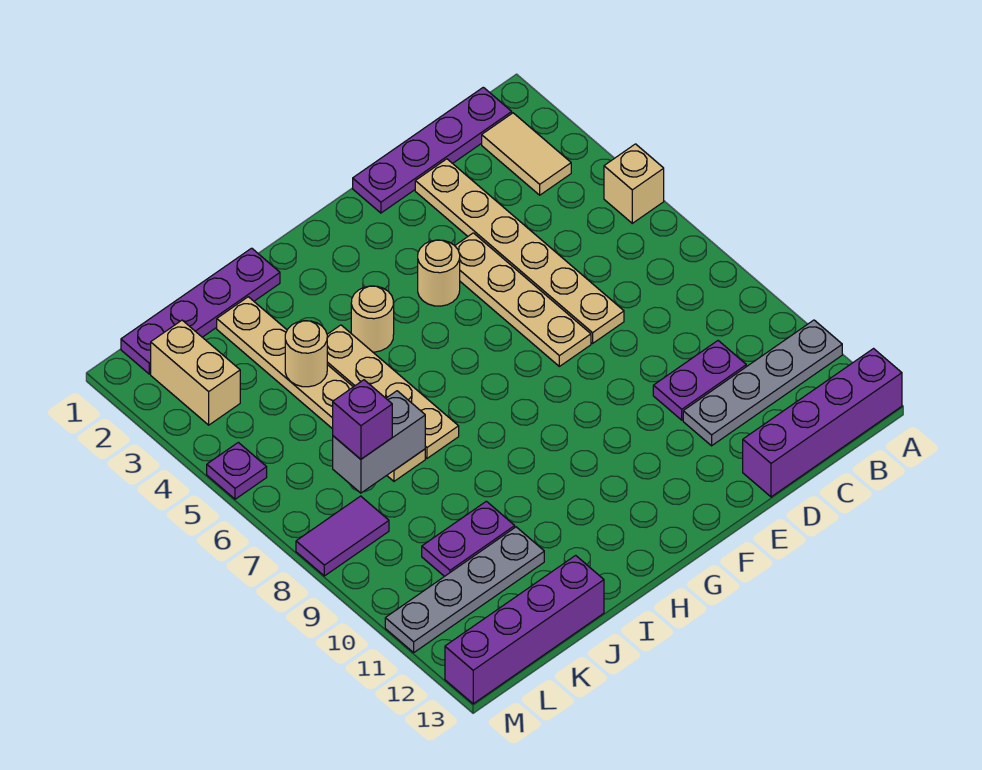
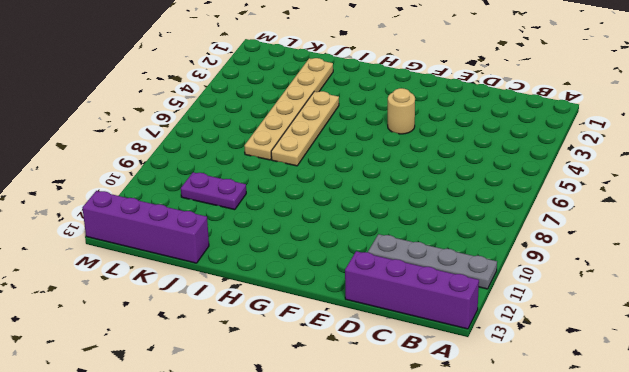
none -> tan 1x1 brick [604,144,664,223]
none -> purple 1x4 plate [353,87,512,213]
none -> tan 1x2 tile [482,113,571,195]

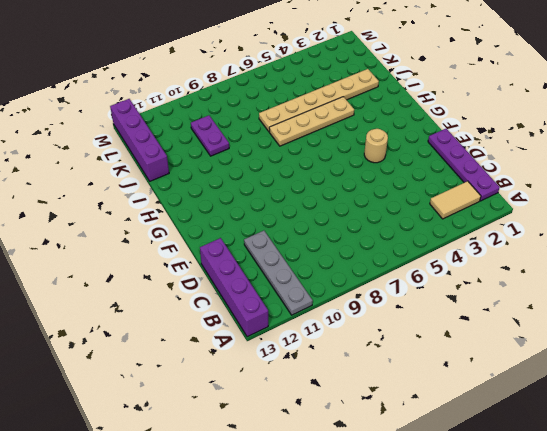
none -> tan 1x1 brick [604,144,664,223]
none -> purple 1x2 plate [653,341,746,420]
none -> tan 1x6 plate [415,159,624,343]

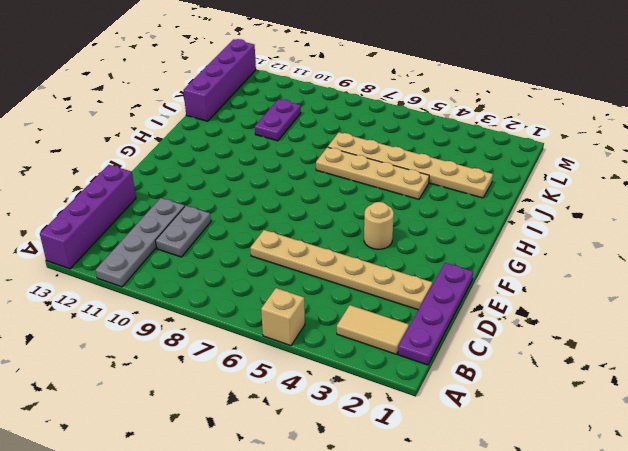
grey 1x2 plate [155,206,211,257] -> purple 1x2 plate [653,341,746,420]
none -> tan 1x4 plate [455,233,591,366]
none -> tan 1x1 round brick [351,286,394,352]
none -> purple 1x4 plate [121,248,280,374]

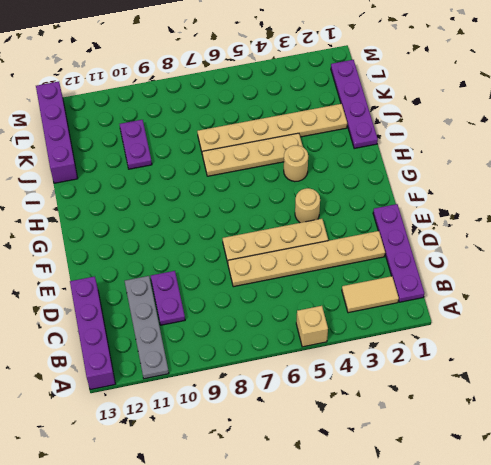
none -> grey 1x4 plate [385,527,544,652]
none -> tan 1x2 brick [151,320,240,425]
none -> purple 1x2 tile [296,496,389,576]

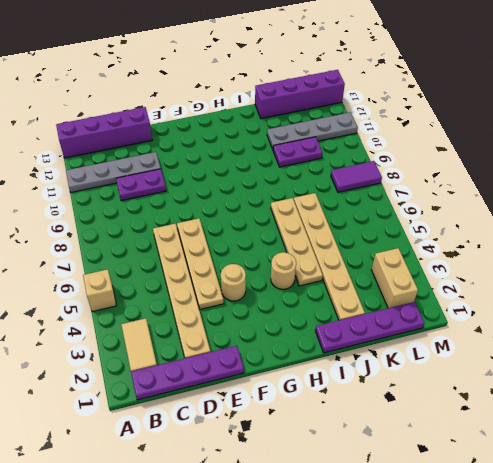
none -> purple 1x1 plate [207,442,267,499]
none -> tan 1x1 round brick [285,321,327,387]
none -> grey 1x2 brick [333,391,425,493]

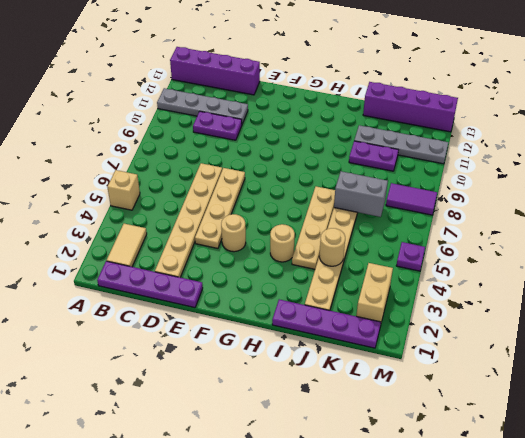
none -> purple 1x1 brick [333,380,392,459]

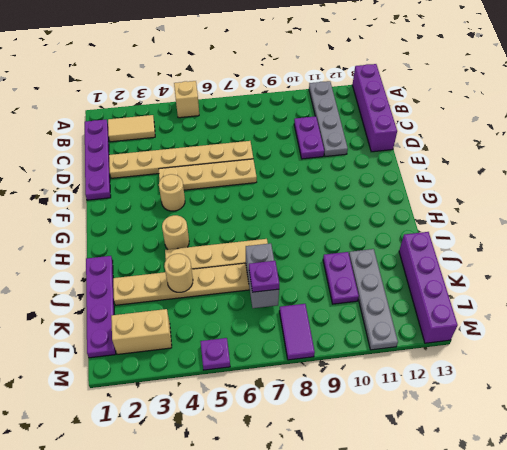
purple 1x1 plate [249,261,279,292] -> purple 1x1 brick [333,380,392,459]

